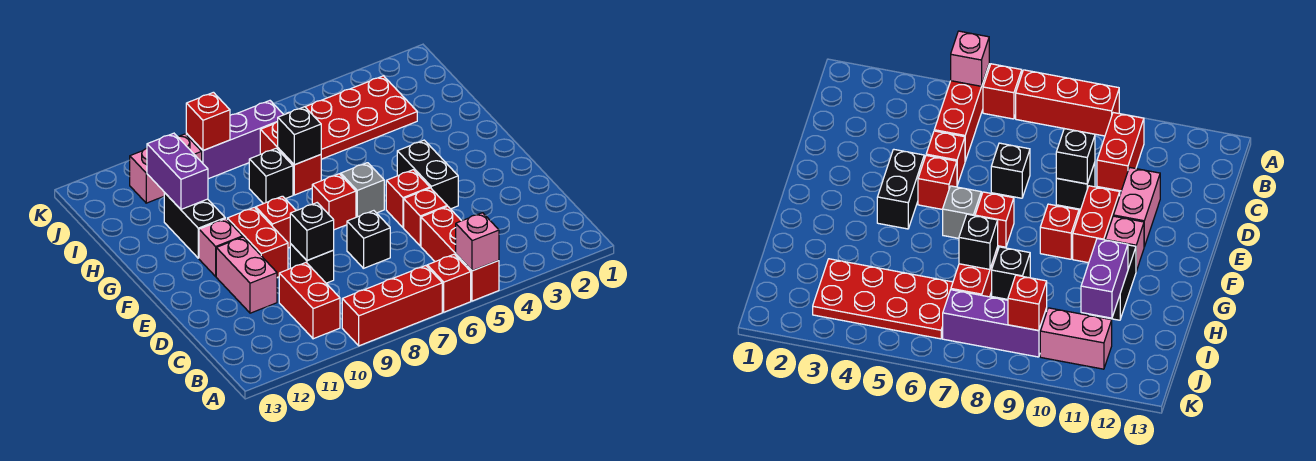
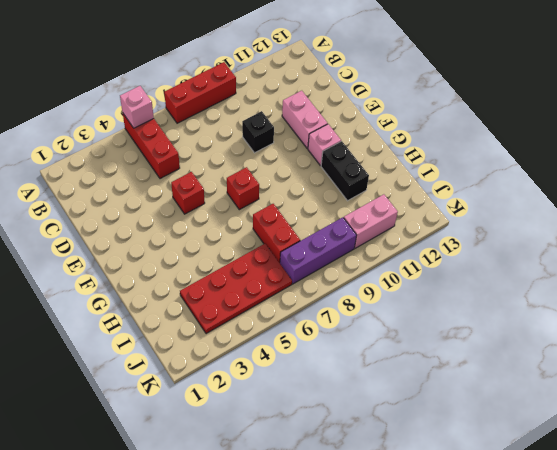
none -> red 1x1 brick [427,254,471,312]
none -> red 1x2 brick [279,263,340,339]
none -> red 1x1 brick [404,188,447,246]

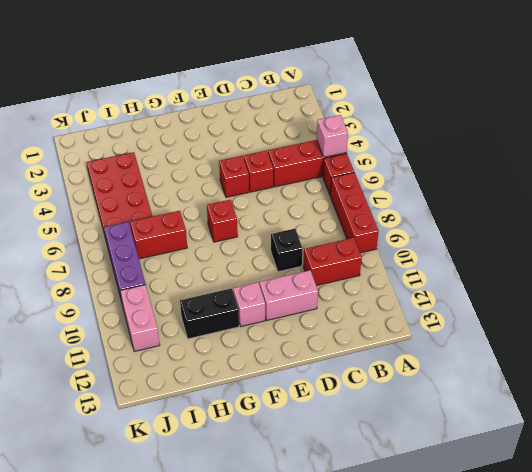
none -> black 1x1 brick [347,211,390,268]
none -> black 1x2 brick [397,140,458,209]
none -> red 1x2 brick [227,207,288,277]

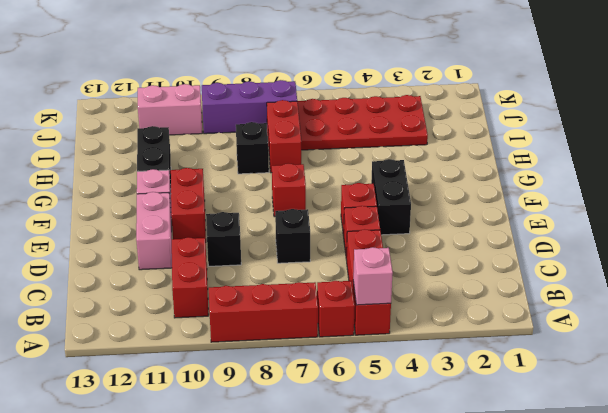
none -> grey 1x1 brick [341,163,384,217]
none -> red 1x1 brick [256,196,296,248]
none -> black 1x1 brick [290,203,334,260]

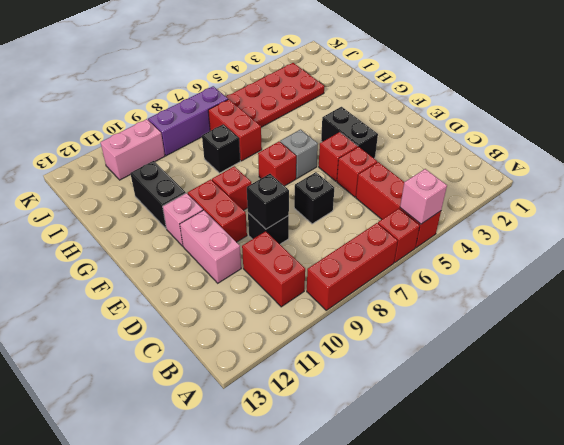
none -> black 1x1 brick [277,107,321,165]
none -> purple 1x2 brick [147,133,208,209]
none -> red 1x1 brick [186,92,230,150]

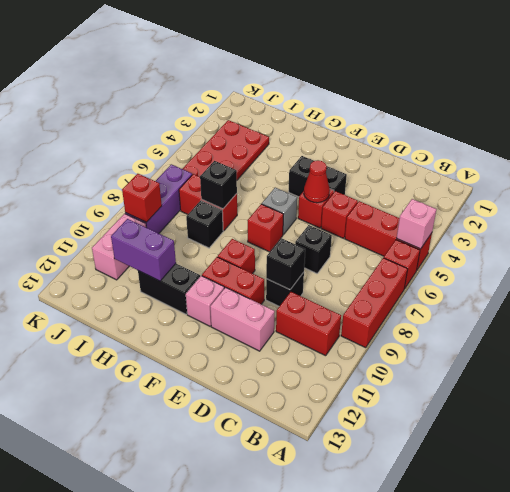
red 1x1 cone [304,160,330,203] -> none

